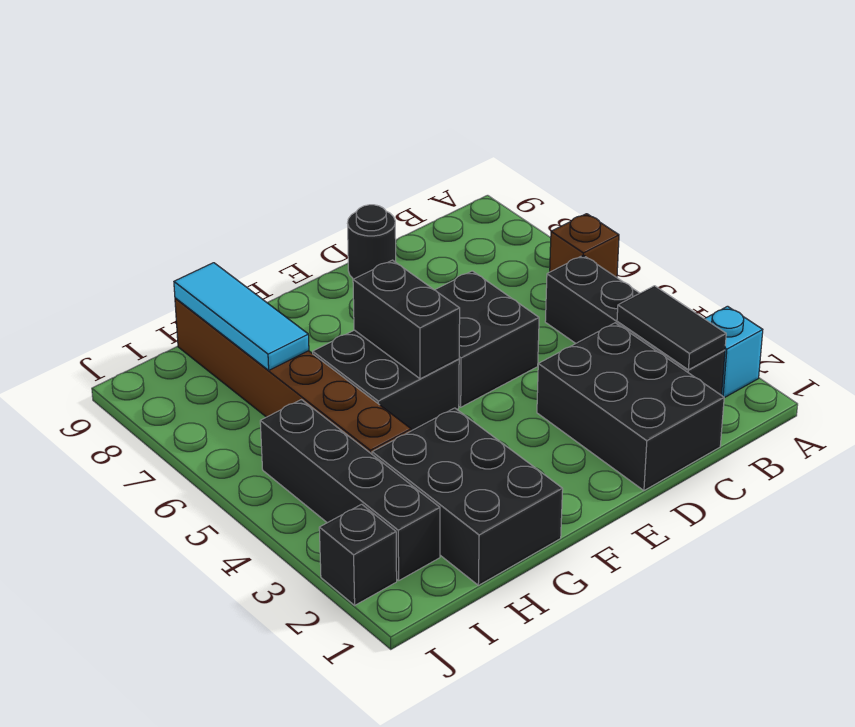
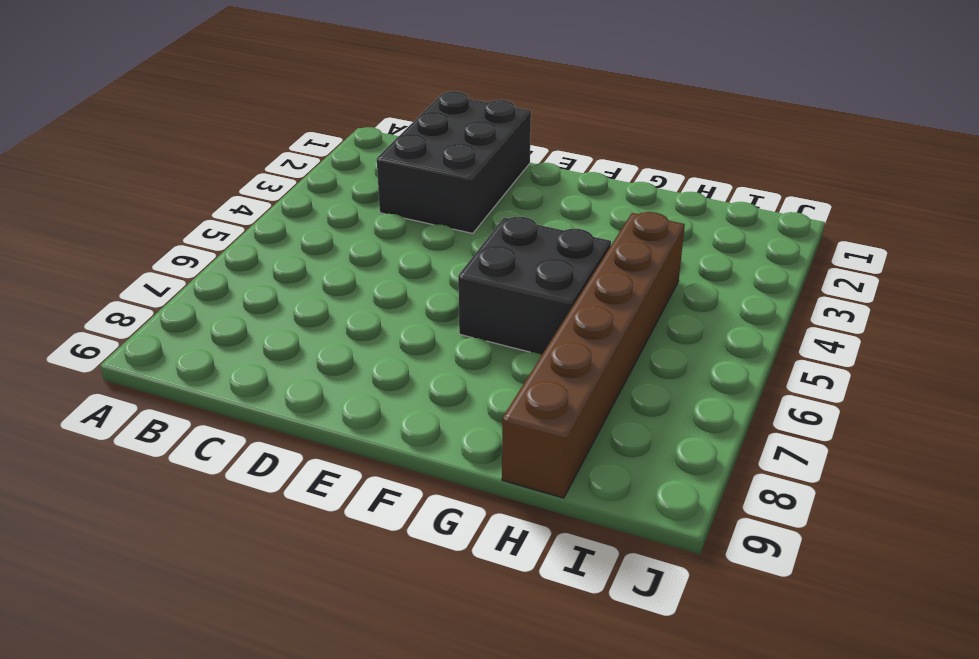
none -> cyan 1x1 brick [705,306,763,398]
none -> brown 1x1 brick [550,214,619,277]
none -> black 1x4 brick [545,255,725,395]

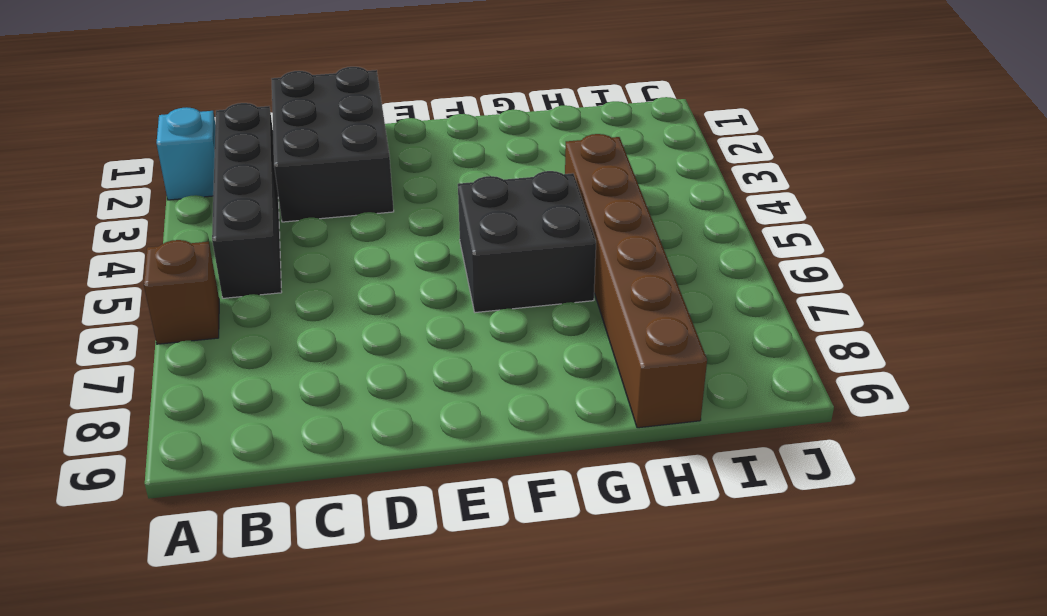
none -> black 2x2 brick [435,271,539,407]
none -> black 1x1 round brick [348,205,396,279]
none -> black 2x3 brick [372,408,563,585]

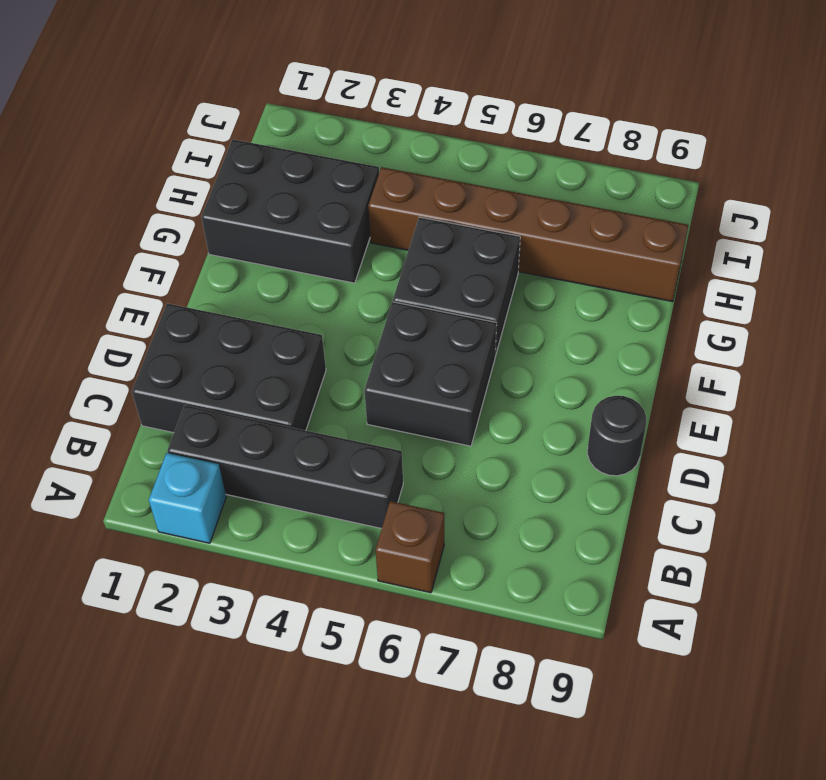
none -> black 1x4 brick [260,400,440,580]
none -> black 1x1 brick [319,504,397,605]
none -> black 1x2 tile [617,286,726,370]

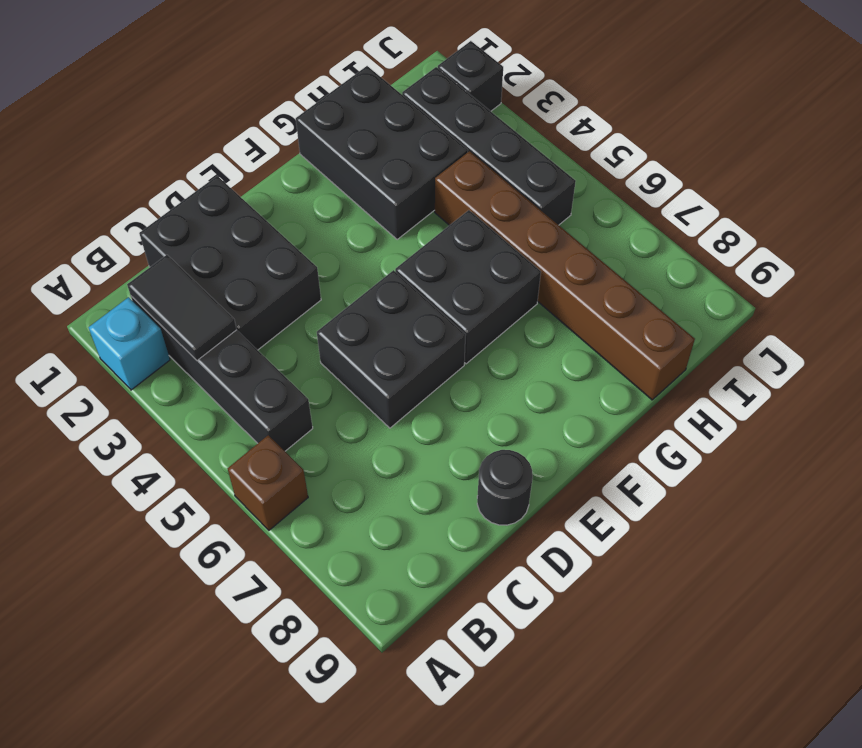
none -> black 1x2 brick [353,260,460,379]
none -> cyan 1x3 tile [174,263,309,371]

